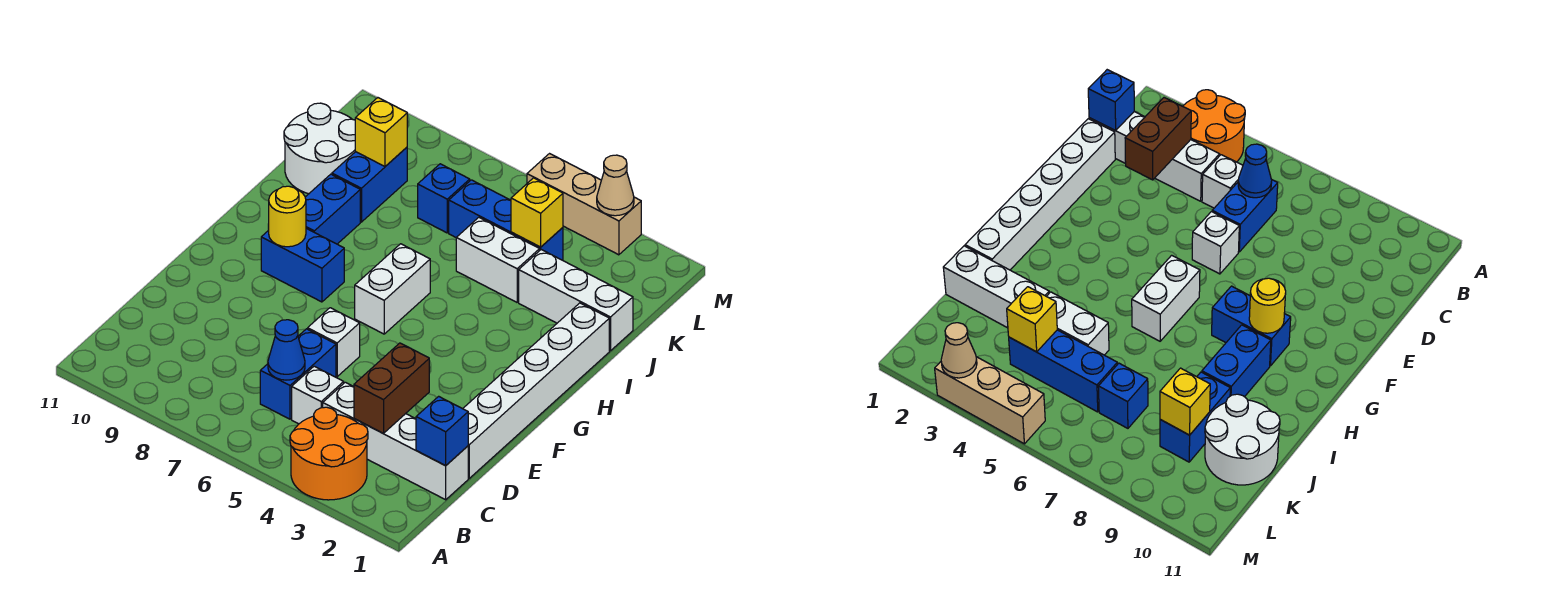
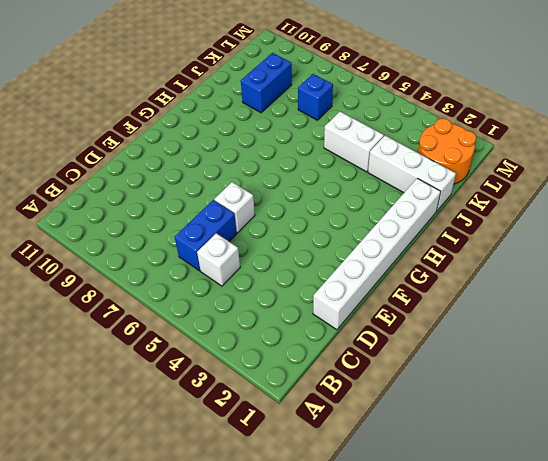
orange 2x2 round brick [418,119,476,184] -> orange 2x2 round brick moved to [290,407,368,500]
none -> white 1x4 brick [323,382,468,500]
none -> white 1x2 brick [355,244,430,334]
none -> blue 1x2 brick [261,228,344,302]

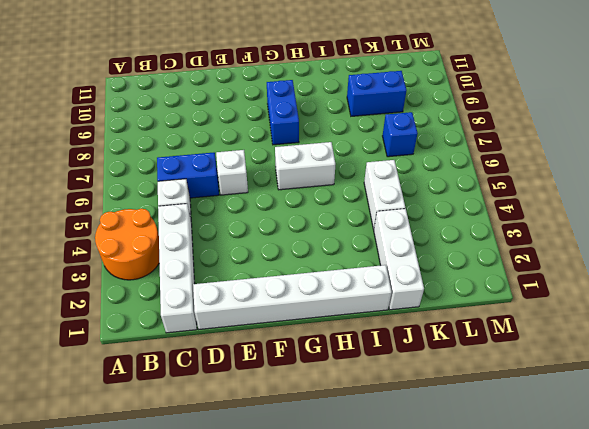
none -> blue 1x2 brick [305,174,360,244]
none -> white 2x2 round brick [284,103,356,194]
none -> blue 1x3 brick [449,180,563,260]

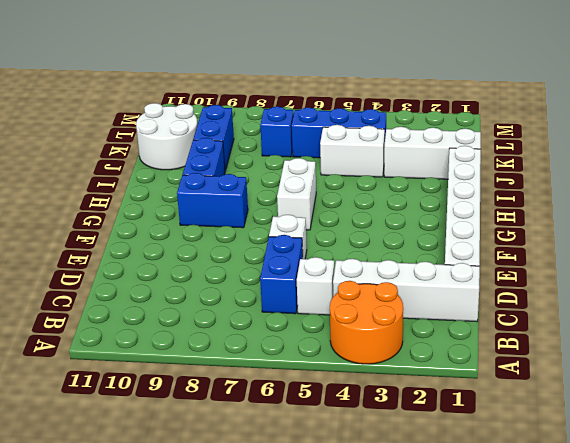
none -> tan 1x3 brick [527,154,641,255]
none -> blue 1x1 brick [416,396,468,466]
none -> brown 1x2 brick [354,343,429,433]

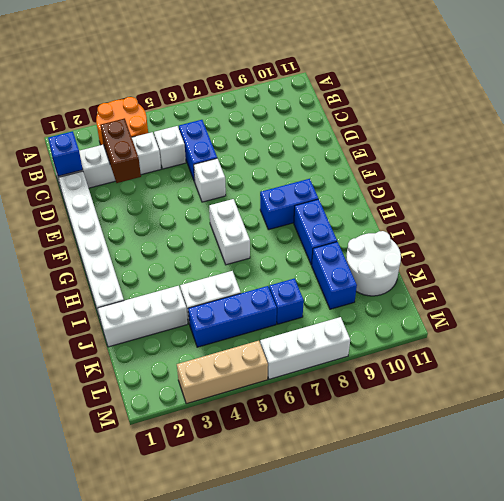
white 1x3 brick [260,317,350,379] -> none
none -> blue 1x1 cone [268,320,305,380]
none -> yellow 1x1 round brick [269,186,306,247]
none -> yellow 1x1 brick [511,178,563,247]

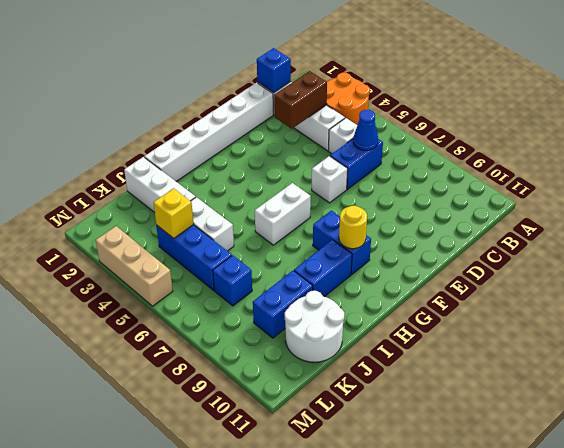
none -> yellow 1x1 brick [355,98,407,166]
none -> tan 1x1 cone [597,155,634,216]

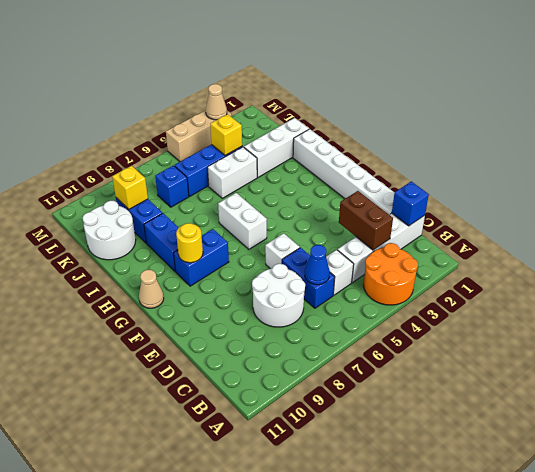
white 2x2 round brick [252,264,305,327] -> none
tan 1x1 cone [139,270,164,308] -> none

